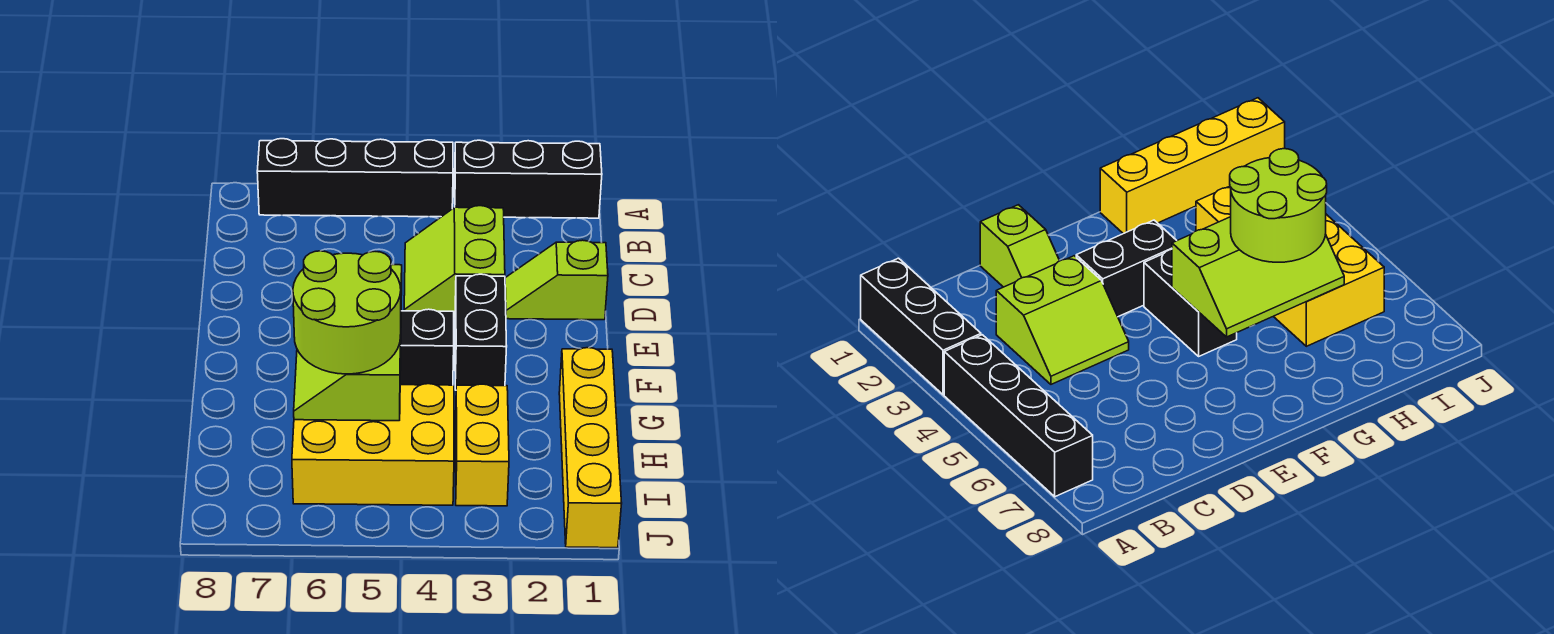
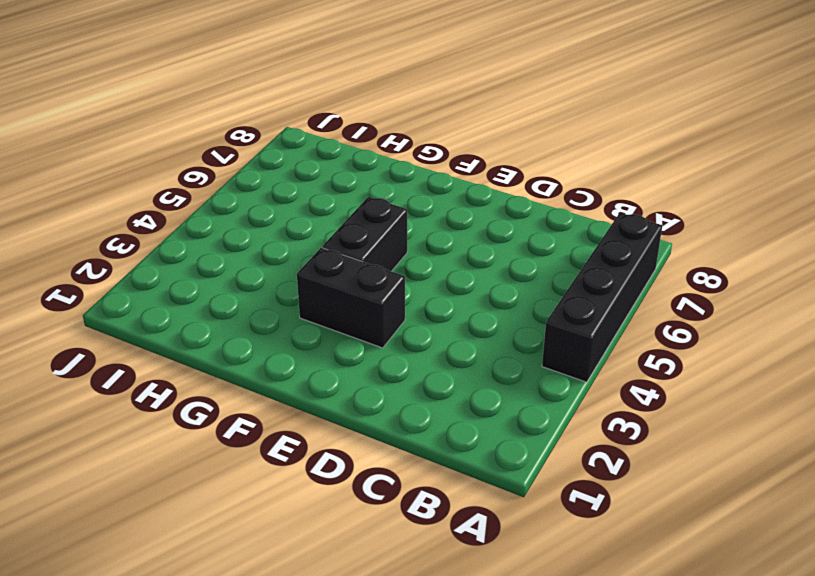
none -> black 1x3 brick [454,140,602,218]
none -> lime 2x2 slope [404,206,505,318]

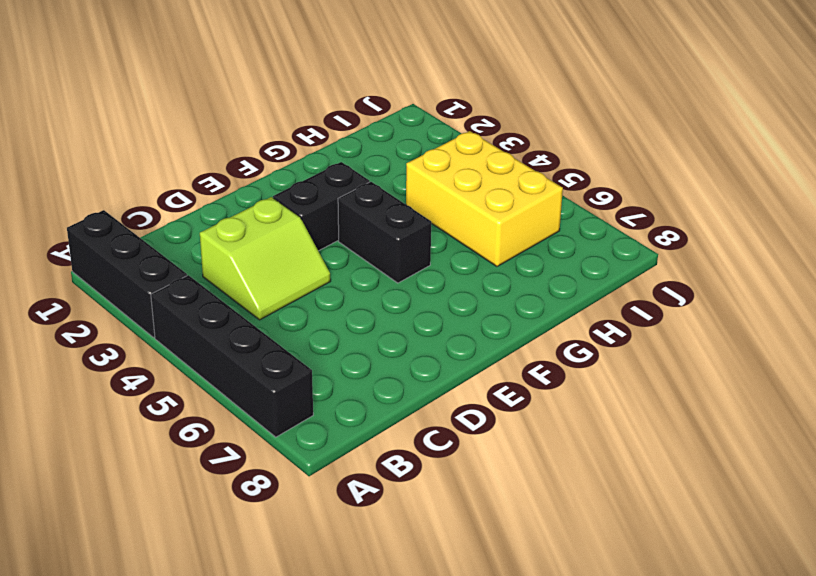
none -> lime 1x2 slope [505,240,608,320]
none -> yellow 1x4 brick [559,348,622,548]

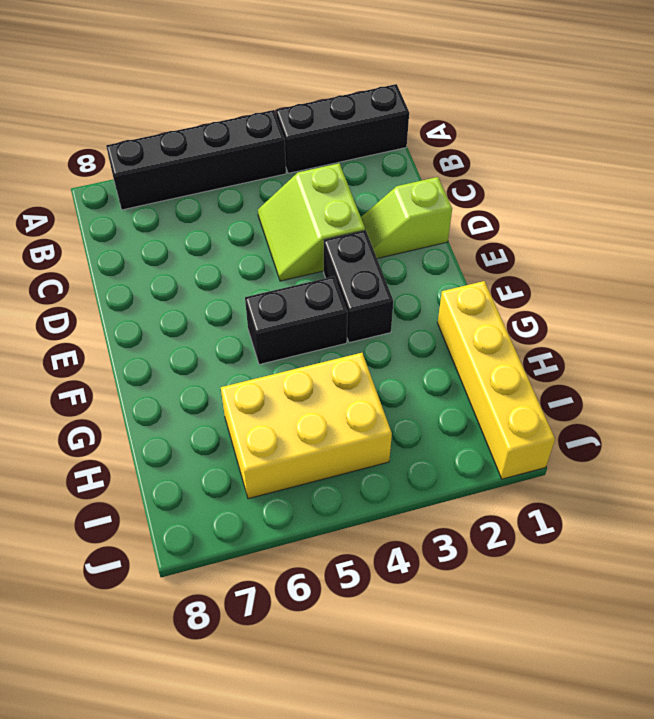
none -> yellow 1x2 brick [455,384,509,506]
none -> lime 2x3 slope [294,265,402,421]

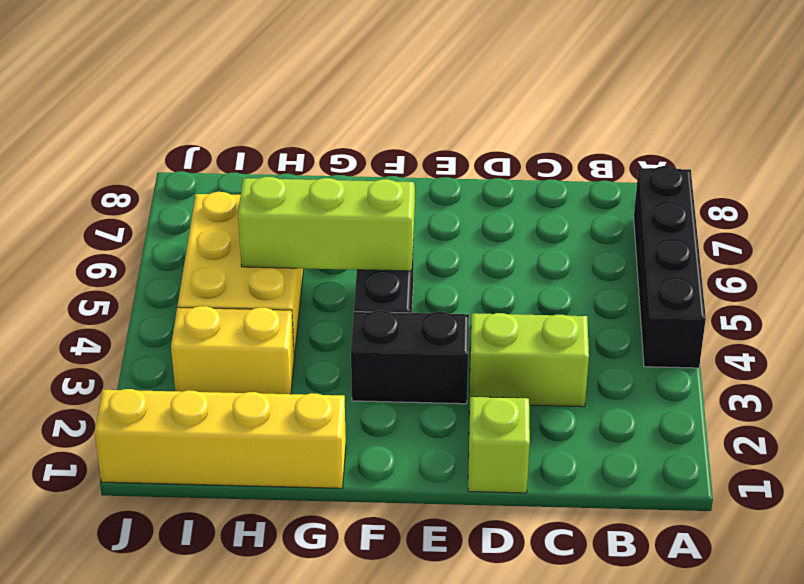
none -> black 1x3 brick [454,140,602,218]
none -> lime 2x2 round brick [293,251,401,374]

